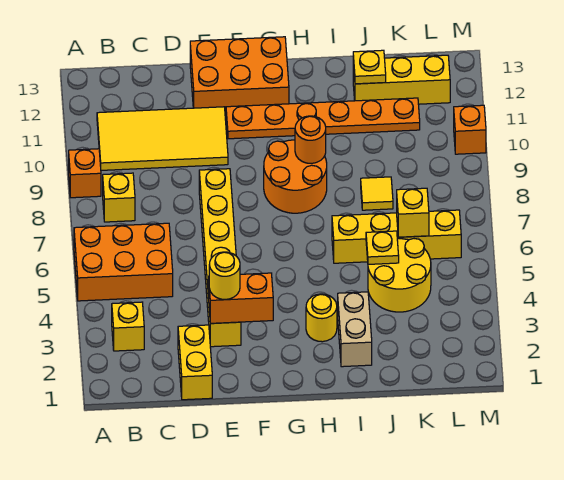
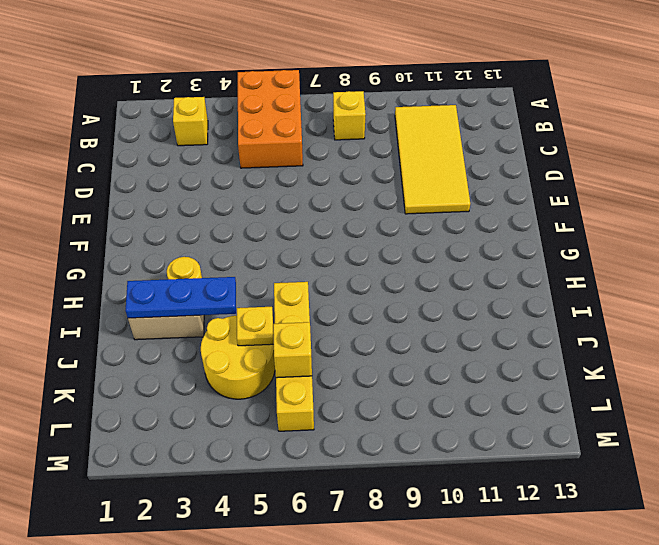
blue 1x3 plate [125,277,236,318] -> none
none -> orange 1x1 brick [69,149,101,198]
none -> yellow 1x2 brick [178,325,212,400]
none -> yellow 1x6 brick [199,169,241,347]

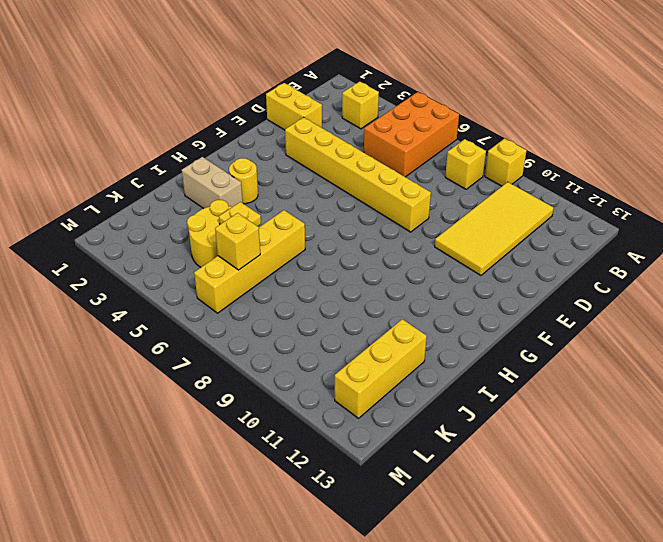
yellow 1x1 brick [485,138,527,186] -> orange 1x1 brick [69,149,101,198]
none -> orange 2x3 brick [190,37,289,113]
none -> orange 1x6 plate [226,98,420,139]
none -> orange 2x2 round brick [264,140,327,213]

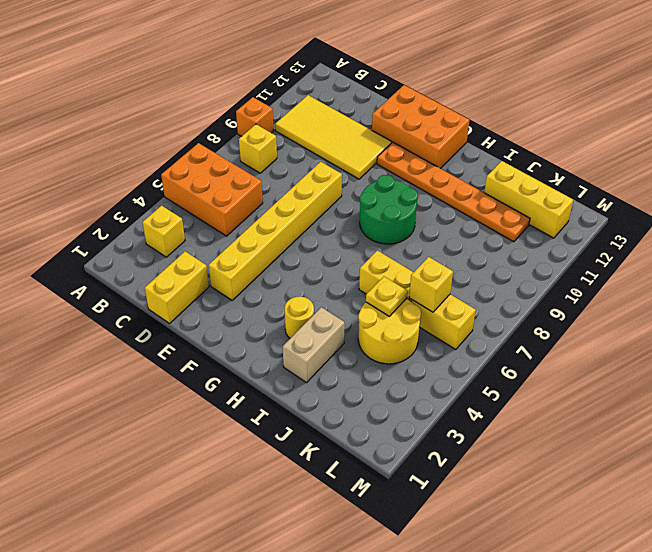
green 2x2 round brick [360,175,418,244] -> orange 2x2 round brick [264,140,327,213]
none -> yellow 1x1 tile [361,177,393,210]
none -> orange 1x1 brick [454,105,486,154]
none -> orange 1x2 brick [209,273,273,323]

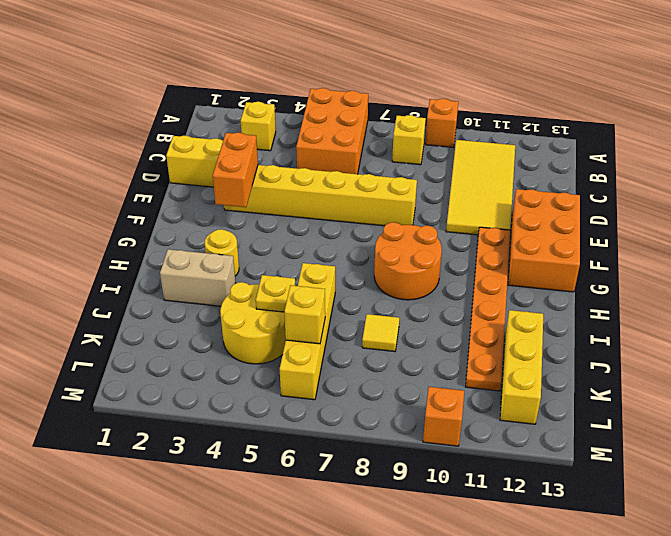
none -> orange 1x1 round brick [295,116,326,163]
none -> yellow 1x1 plate [353,50,386,84]
none -> yellow 1x1 round brick [209,252,240,299]

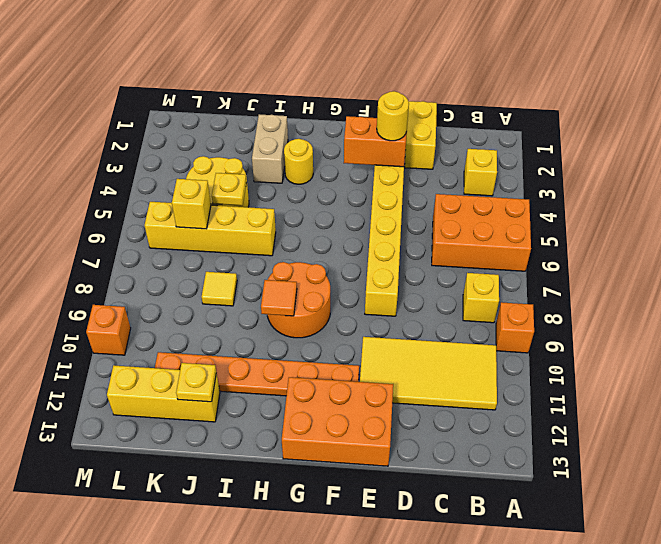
orange 1x1 tile [261,280,297,316] -> orange 1x1 round brick [295,116,326,163]

